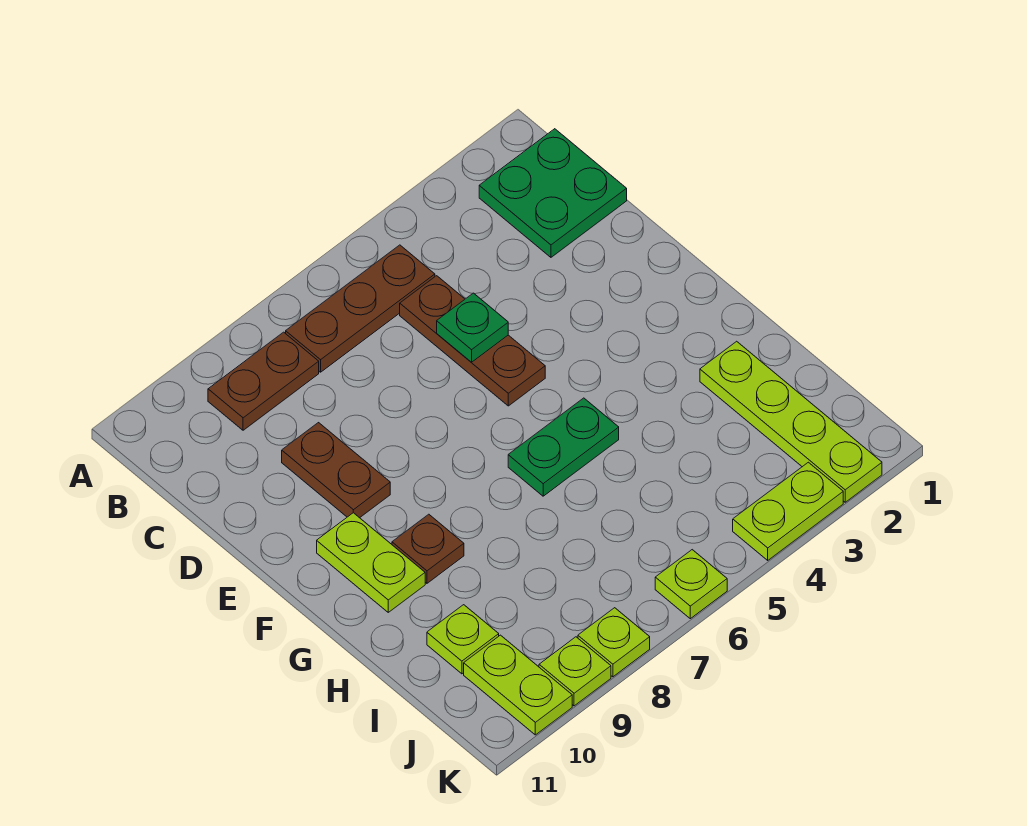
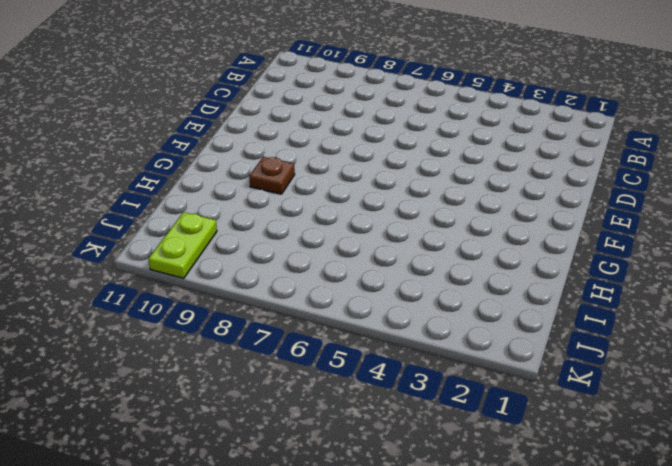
none -> green 2x2 plate [479,129,627,257]
none -> brown 1x3 plate [286,245,435,372]
none -> brown 1x2 plate [208,332,319,430]

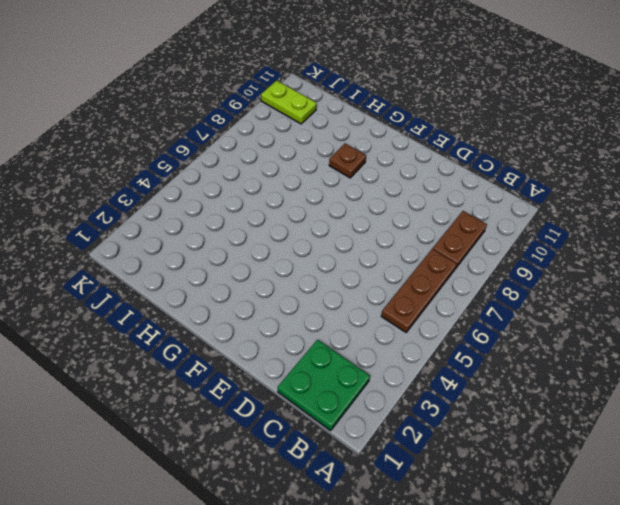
none -> brown 1x3 plate [400,276,545,406]
none -> brown 1x2 plate [282,423,390,518]
none -> lime 1x2 plate [317,513,425,612]

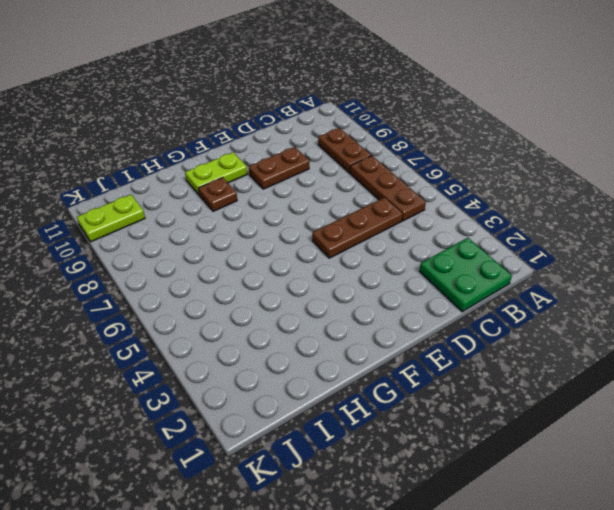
none -> green 1x2 plate [508,398,619,496]
none -> lime 1x4 plate [700,341,882,502]
none -> lime 1x1 plate [427,605,499,674]

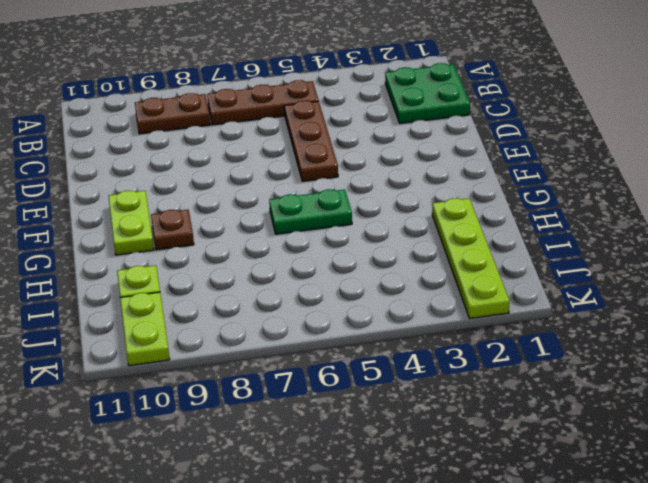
none -> brown 1x2 plate [282,423,390,518]
none -> lime 1x2 plate [733,462,843,560]
none -> lime 1x1 plate [655,550,727,619]

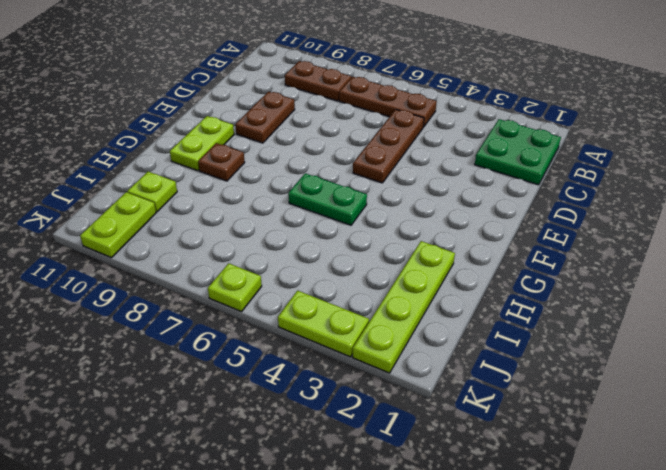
none -> lime 1x1 plate [578,608,650,677]
none -> lime 1x1 plate [539,637,611,706]
none -> green 1x1 plate [437,293,508,362]

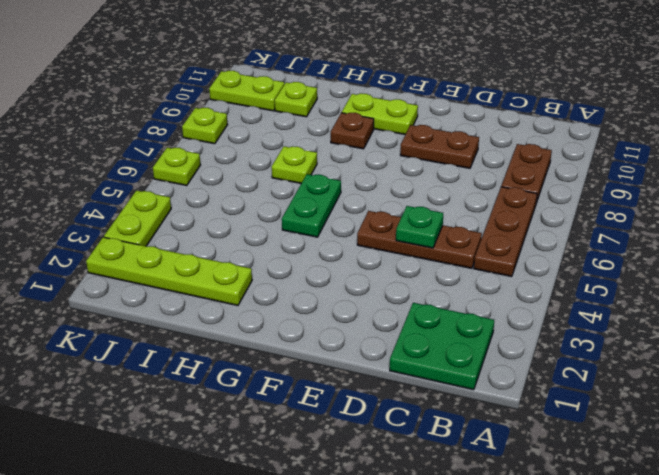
lime 1x1 plate [272,146,317,183] -> lime 1x1 plate moved to [539,637,611,706]

